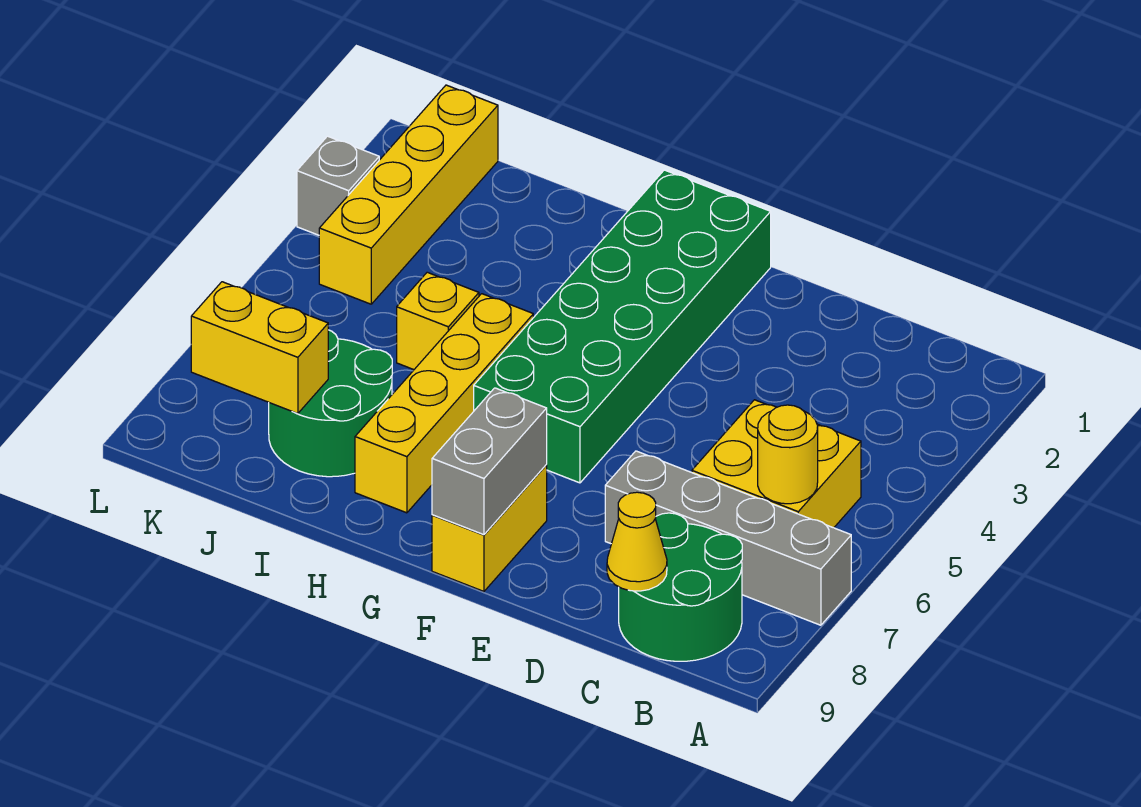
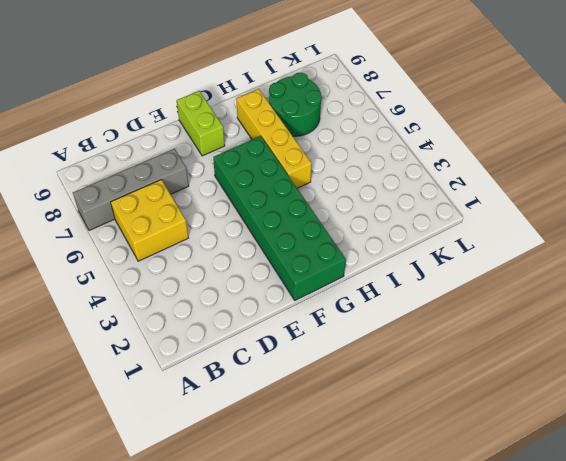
lime 1x2 brick [177,91,225,156] -> yellow 1x2 brick [432,465,547,591]
none -> green 2x2 round brick [619,513,742,661]
none -> yellow 1x1 brick [397,272,479,370]
none -> yellow 1x4 brick [319,85,498,304]

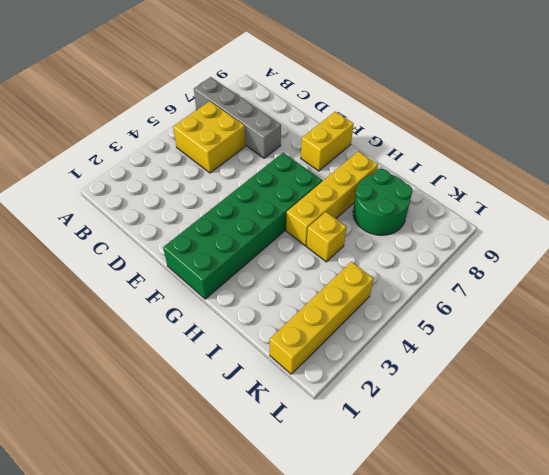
none -> green 2x2 round brick [619,513,742,661]
none -> grey 1x1 brick [297,136,379,235]
none -> yellow 1x1 round brick [758,405,818,504]

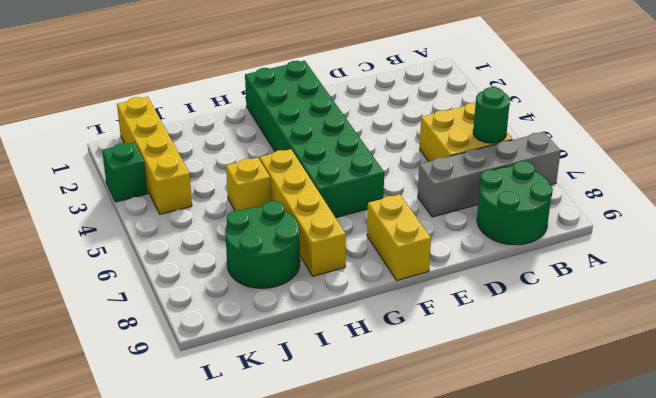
green 1x1 round brick [473,87,510,143] -> yellow 1x1 round brick [758,405,818,504]
green 1x1 brick [102,142,148,202] -> grey 1x1 brick [297,136,379,235]
none -> yellow 1x1 cone [607,492,667,591]
none -> grey 1x2 brick [432,388,547,535]
none -> yellow 1x2 brick [191,282,328,414]

